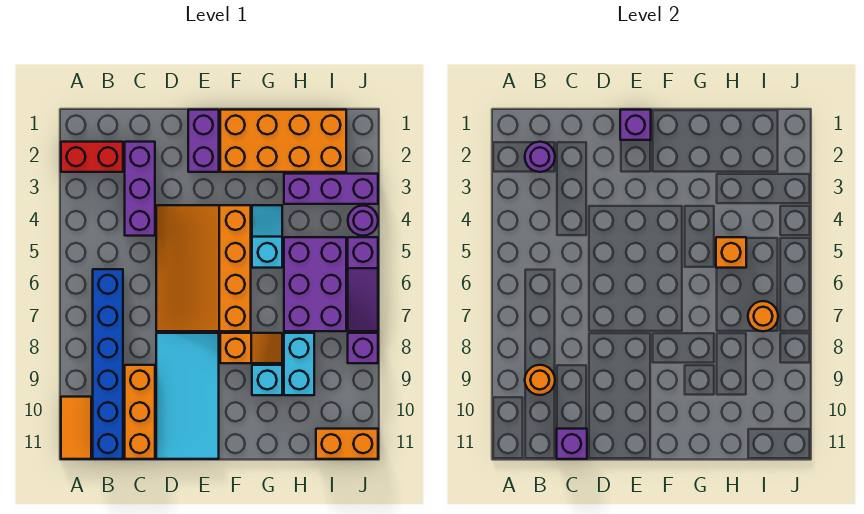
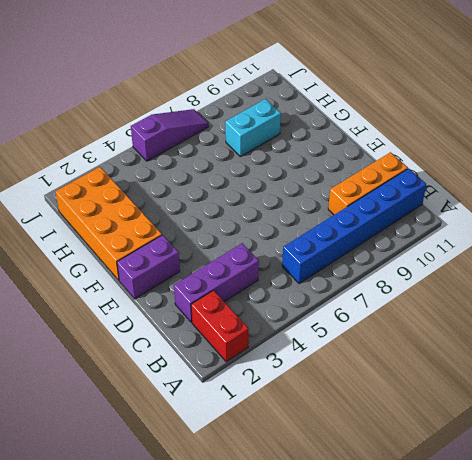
none -> orange 1x2 tile [61,397,91,459]
none -> orange 3x4 slope [156,205,251,331]
none -> cyan 2x4 tile [156,333,219,459]

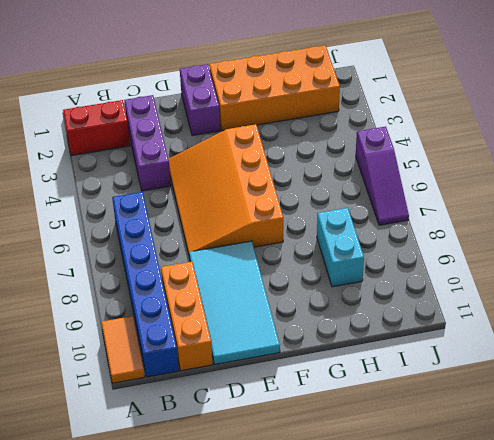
none -> orange 1x2 slope [220,333,282,363]
none -> cyan 1x2 slope [252,205,282,268]
none -> cyan 1x1 brick [252,365,282,395]

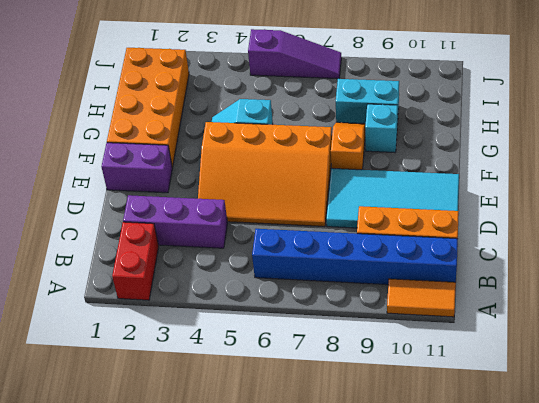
none -> purple 1x3 brick [284,174,378,204]
none -> purple 2x3 brick [284,237,346,331]
none -> orange 1x2 brick [316,429,378,459]

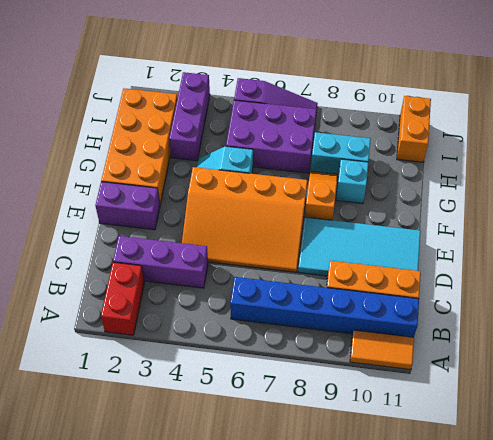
none -> purple 1x1 round brick [348,206,378,236]
none -> purple 1x1 brick [348,333,378,363]
none -> purple 1x1 round brick [525,142,555,172]

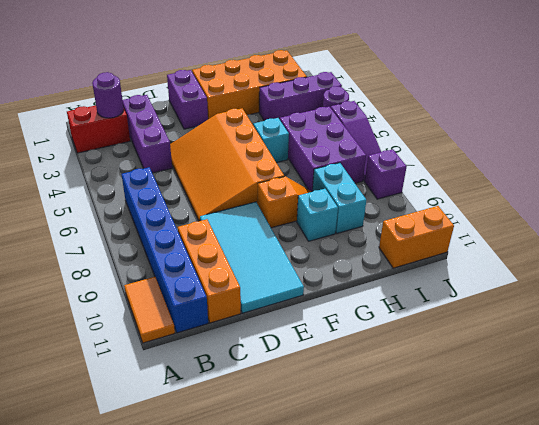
none -> orange 1x1 round brick [525,365,555,395]
none -> purple 1x1 brick [557,429,587,459]
none -> purple 1x1 brick [620,110,651,140]

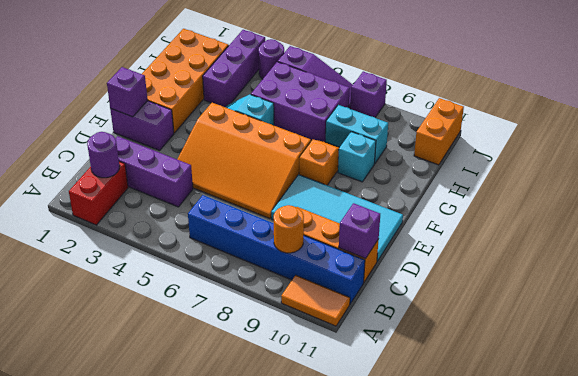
none -> orange 1x1 brick [716,237,746,268]
none -> orange 1x1 round brick [748,301,778,331]

